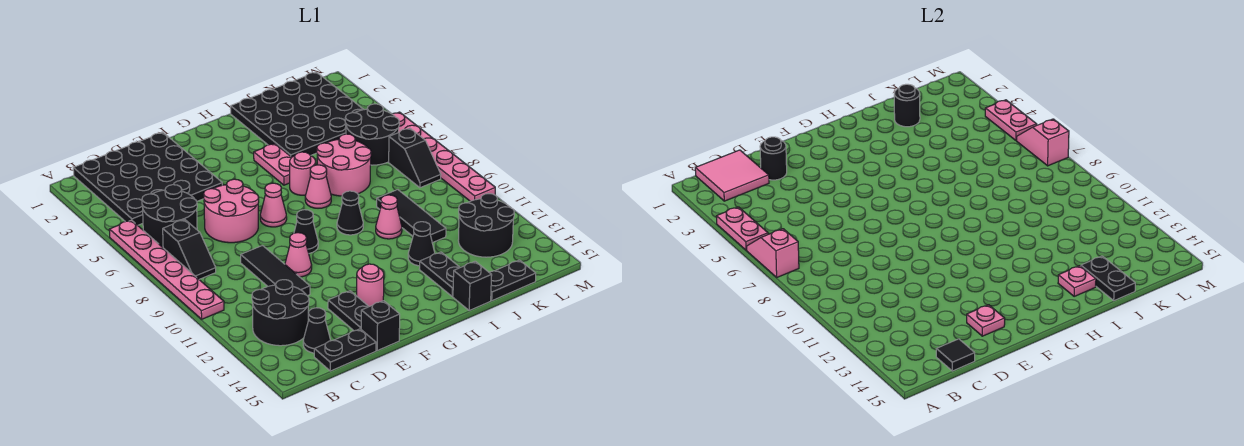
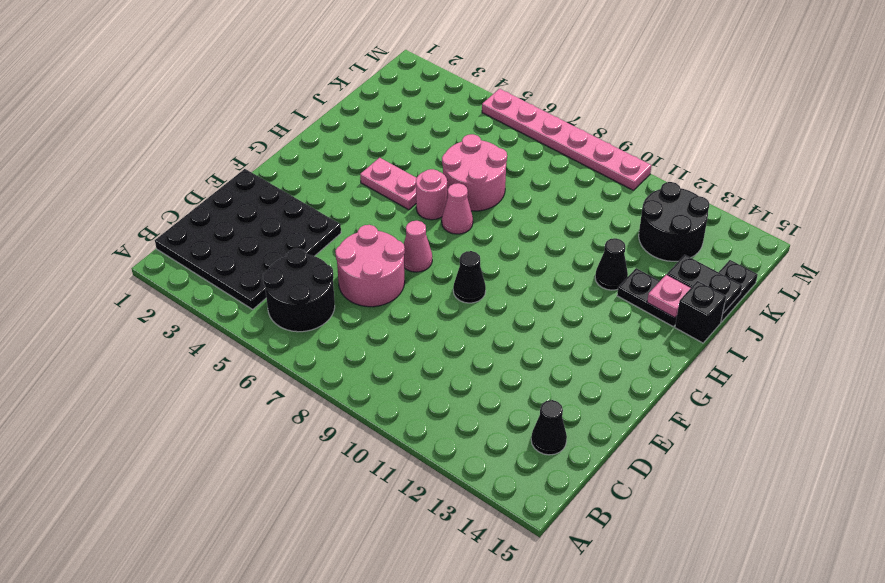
none -> pink 1x6 plate [109,220,224,319]
none -> black 1x2 slope [163,220,216,279]
none -> black 2x2 round brick [252,280,309,346]
none -> black 1x2 plate [314,329,376,371]

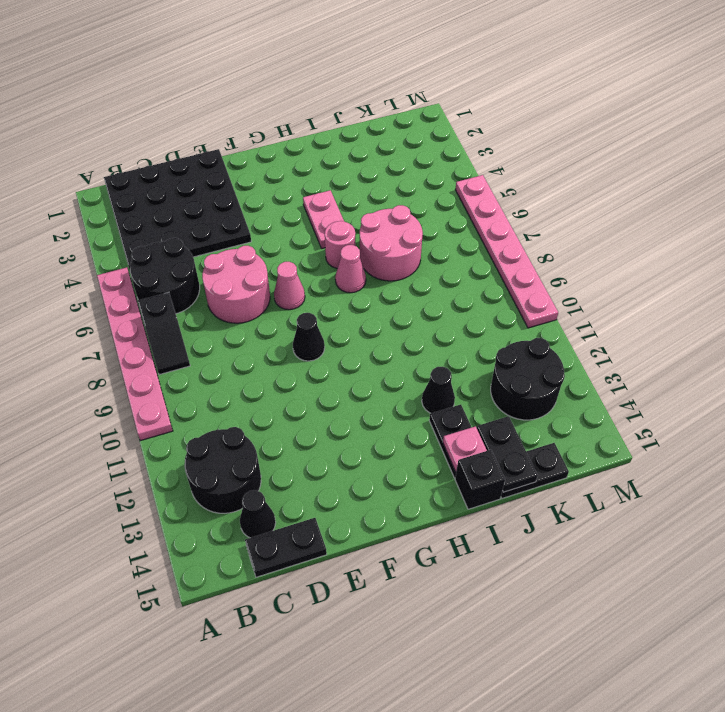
none -> black 1x3 tile [241,246,310,296]
none -> pink 1x1 cone [285,233,312,277]
none -> black 1x2 plate [328,291,369,331]
none -> black 1x1 brick [361,301,400,350]

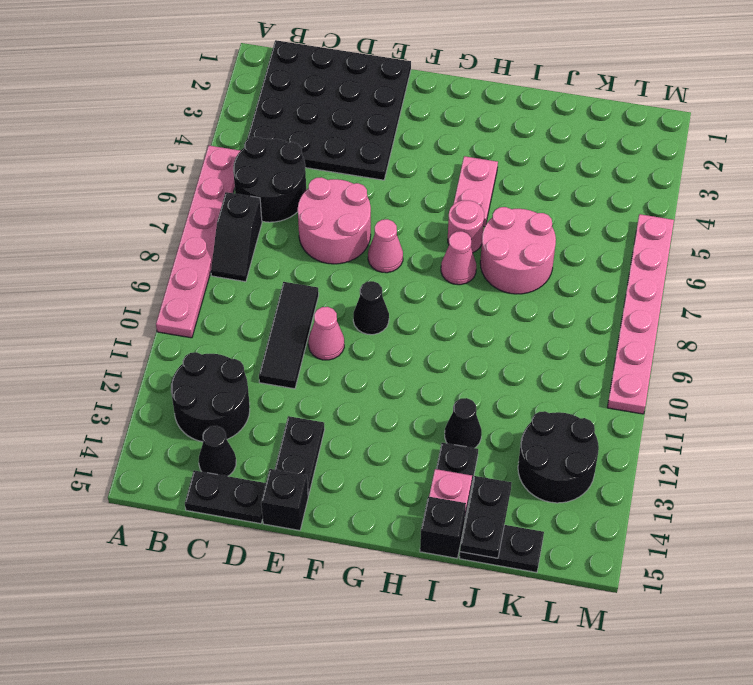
none -> pink 1x1 round brick [357,264,384,307]
none -> black 1x1 cone [337,191,363,235]
none -> black 4x4 plate [231,72,364,157]
none -> pink 1x1 cone [376,195,402,239]

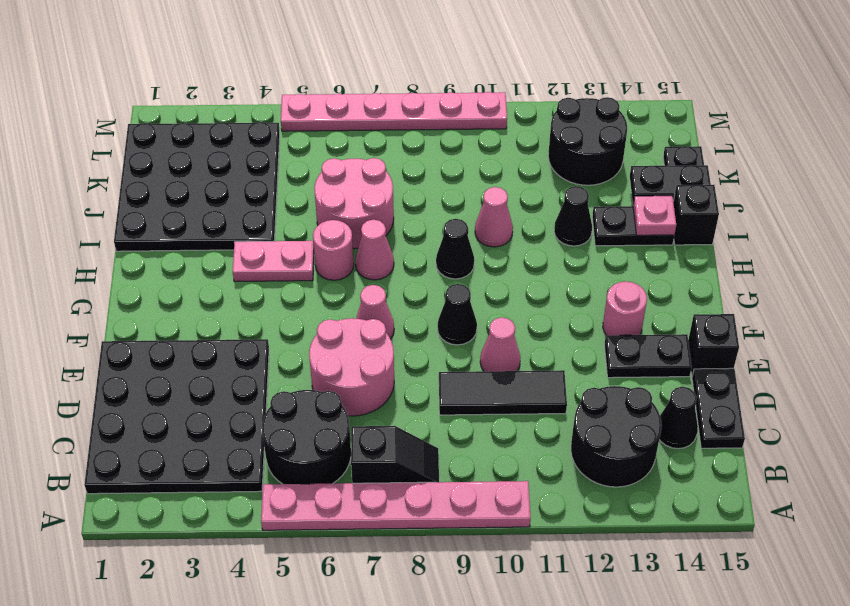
none -> black 1x3 tile [377,190,446,243]
none -> black 2x2 round brick [345,104,399,165]
none -> black 1x2 slope [389,128,441,188]
none -> pink 1x2 plate [716,207,768,250]

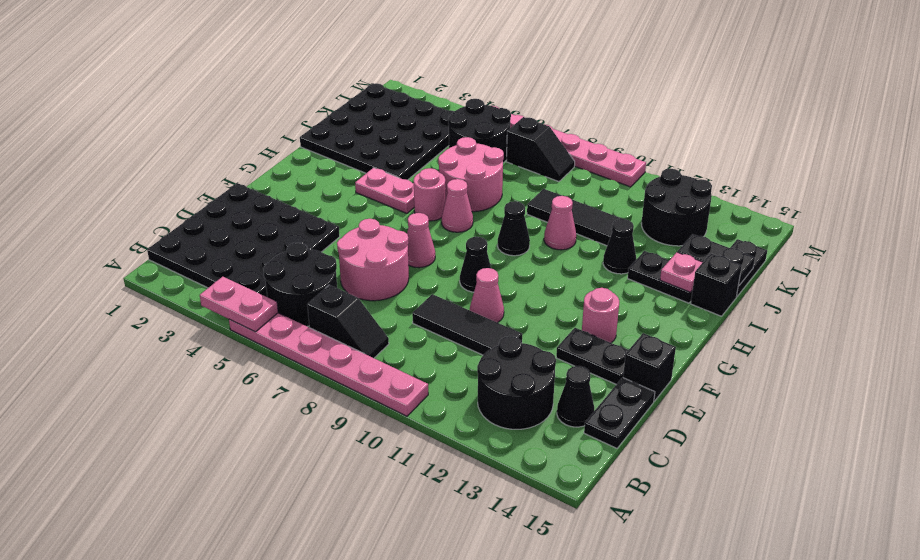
none -> pink 1x2 slope [747,229,799,277]
none -> pink 2x2 tile [695,150,769,201]
none -> black 1x1 tile [936,339,975,371]
none -> black 1x1 round brick [760,137,787,180]

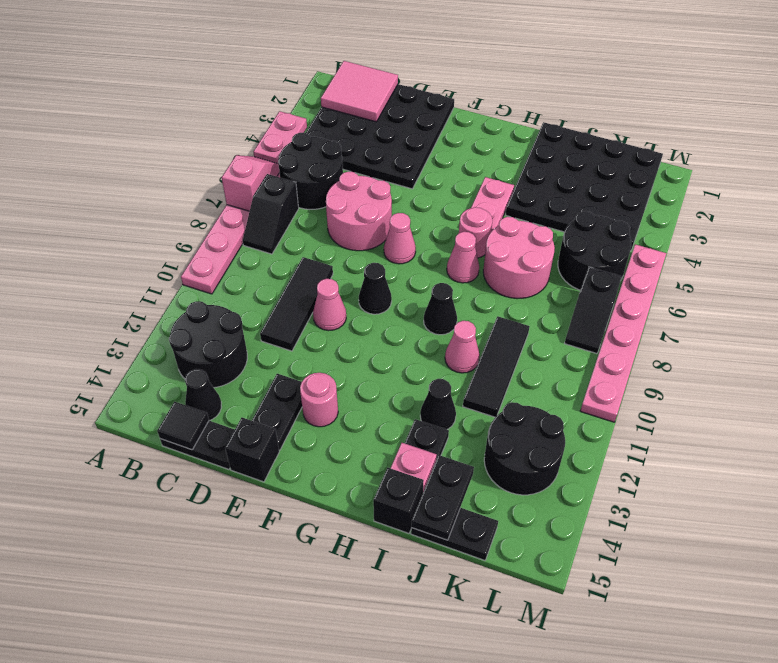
none -> black 1x1 round brick [760,137,787,180]
none -> pink 1x1 plate [967,305,1005,336]
none -> black 1x1 round brick [894,84,920,127]
none -> pink 1x2 plate [985,100,1037,140]

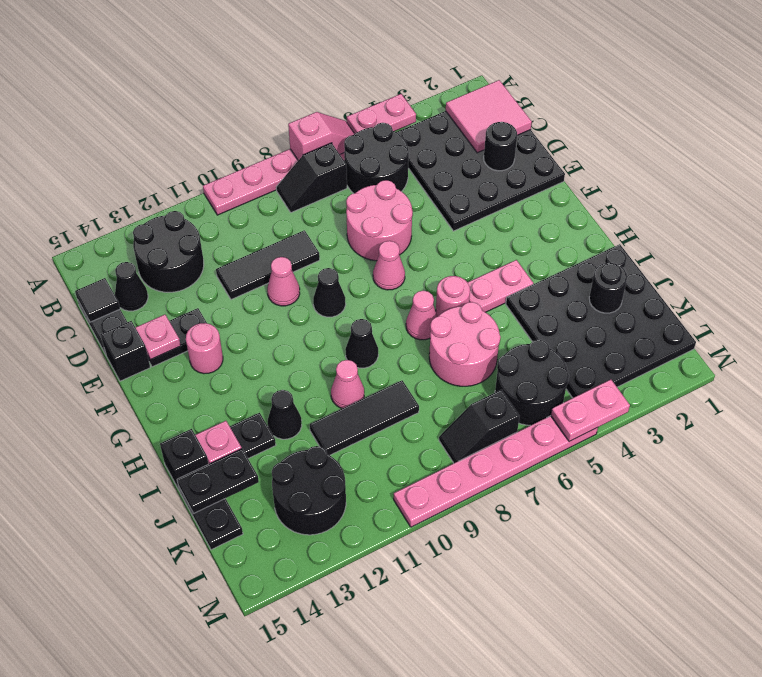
none -> pink 1x2 slope [1017,119,1069,166]

